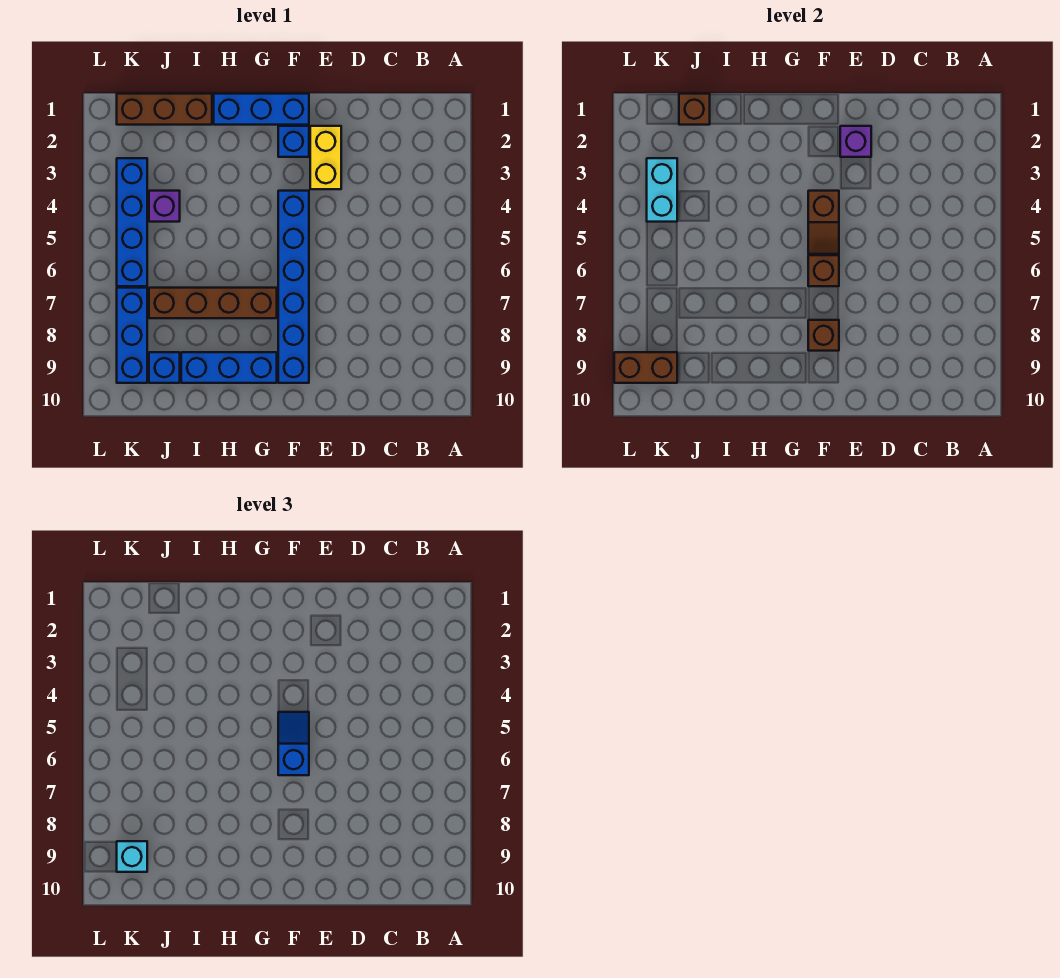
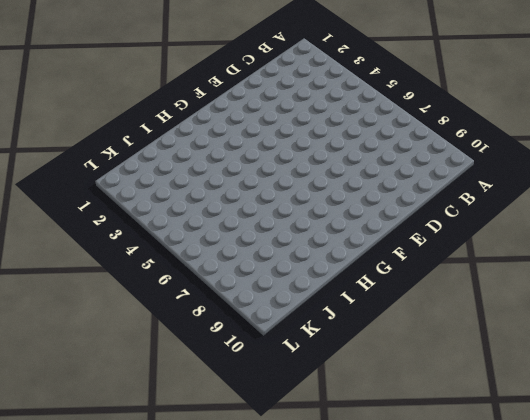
none -> yellow 1x2 brick [310,126,341,189]
none -> blue 1x3 brick [214,94,309,125]
none -> blue 1x1 brick [278,126,309,157]

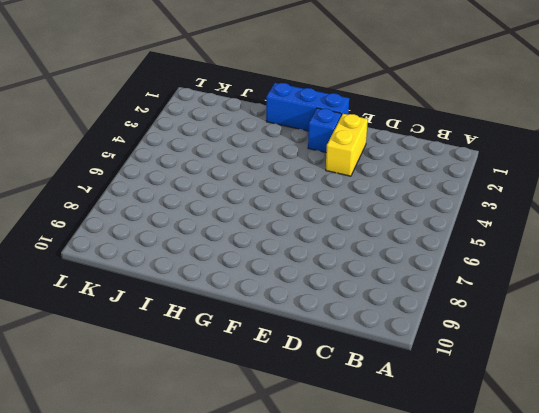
none -> blue 1x6 brick [278,191,309,383]
none -> brown 1x4 brick [149,288,277,318]
none -> blue 1x3 brick [181,352,277,383]

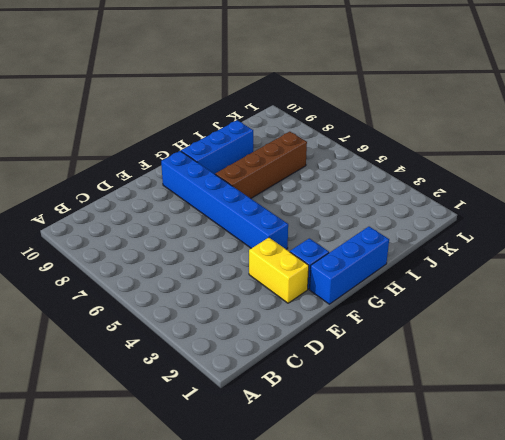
none -> brown 1x3 brick [117,94,212,125]
none -> purple 1x1 brick [149,191,180,222]
none -> blue 1x1 brick [149,352,180,383]

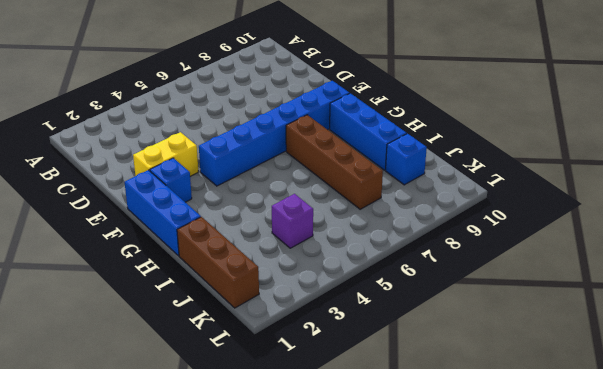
none -> blue 1x4 brick [117,158,147,286]
none -> blue 1x3 brick [117,288,147,383]
none -> purple 1x1 brick [840,126,871,157]

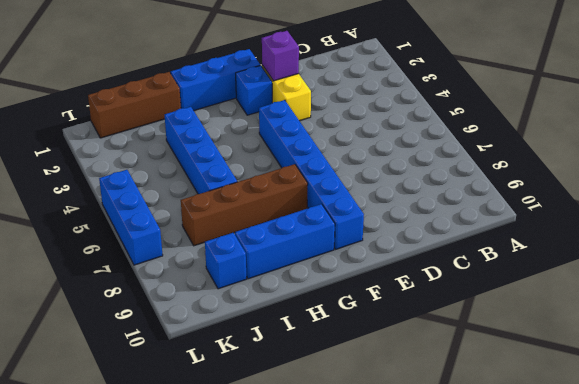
blue 1x4 brick [165,107,237,194] -> blue 1x4 brick moved to [117,158,147,286]
blue 1x3 brick [99,170,163,265] -> blue 1x3 brick moved to [117,288,147,383]
none -> purple 1x1 brick [149,191,180,222]
none -> brown 1x2 slope [808,191,839,254]
none -> brown 1x1 brick [808,255,839,286]

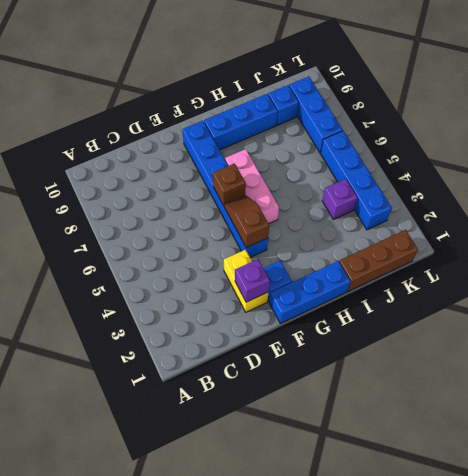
pink 1x3 brick [225,149,279,224] -> brown 1x4 brick [149,288,277,318]
none -> brown 1x1 brick [808,320,839,351]
none -> brown 1x1 brick [679,94,710,125]
none -> cyan 1x2 brick [647,158,677,222]

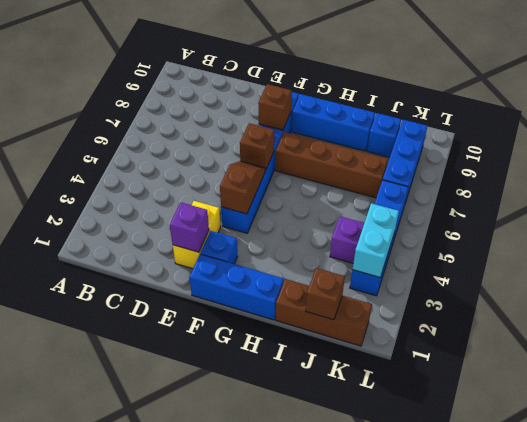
none -> brown 1x2 brick [614,352,677,383]
none -> blue 1x2 slope [278,712,309,775]
none -> cyan 1x1 brick [117,841,147,872]

